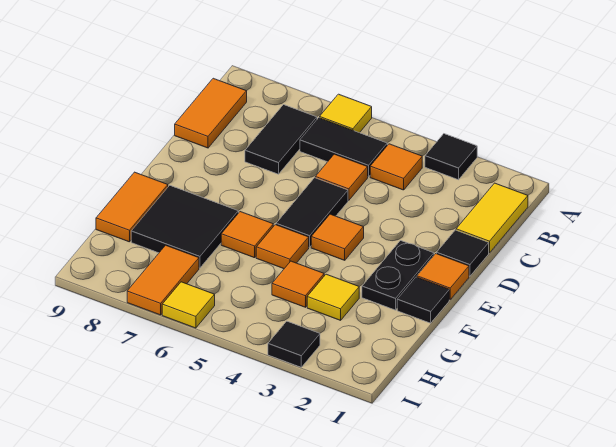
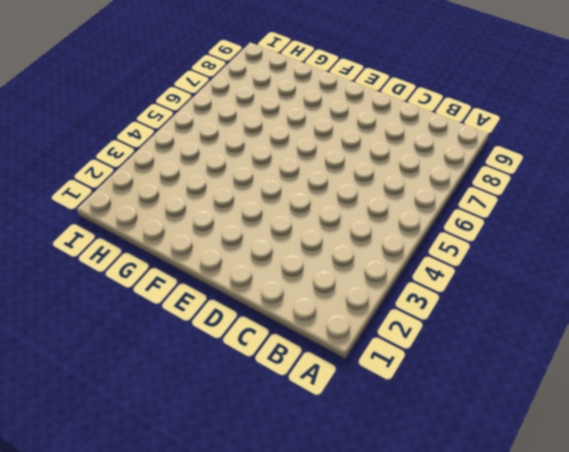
none -> black 1x1 tile [425,134,477,180]
none -> yellow 1x1 tile [320,94,372,133]
none -> yellow 1x2 tile [456,183,528,253]

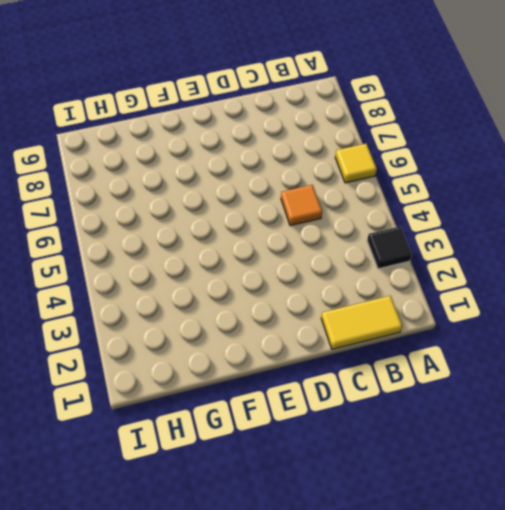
none -> orange 1x1 tile [370,144,422,190]
none -> black 1x2 tile [300,118,387,177]
none -> black 1x2 tile [245,105,317,174]

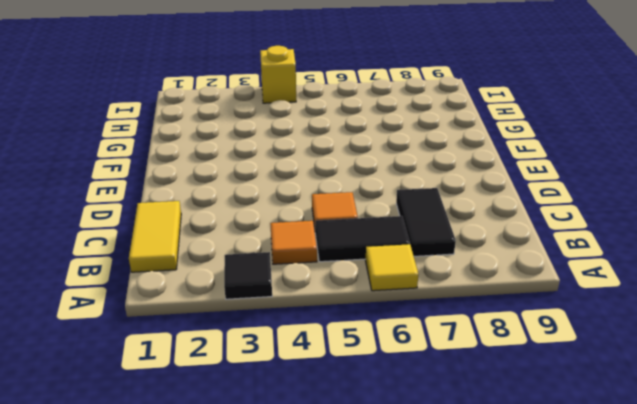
yellow 1x1 brick [260,46,296,103] -> none
none -> orange 1x2 tile [175,78,247,148]
none -> black 1x1 tile [437,230,489,276]
none -> black 1x2 tile [276,178,348,247]

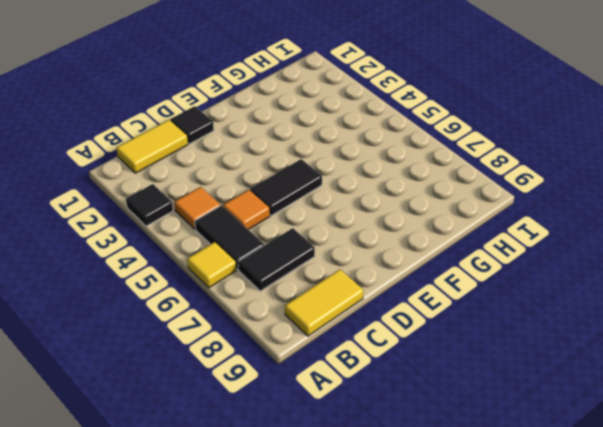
yellow 1x2 tile [285,269,363,336] -> orange 1x2 tile [175,78,247,148]
none -> orange 1x1 tile [417,254,469,300]
none -> black 1x2 plate [362,241,434,310]
none -> orange 1x1 tile [311,214,364,260]

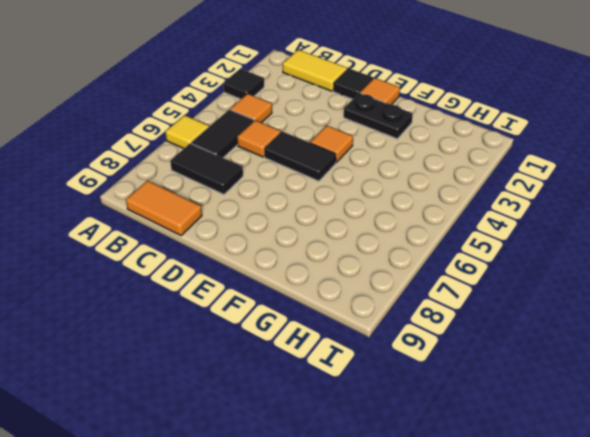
none -> black 1x1 tile [397,277,449,323]
none -> orange 1x1 tile [256,225,309,269]
none -> orange 1x1 tile [221,212,273,258]

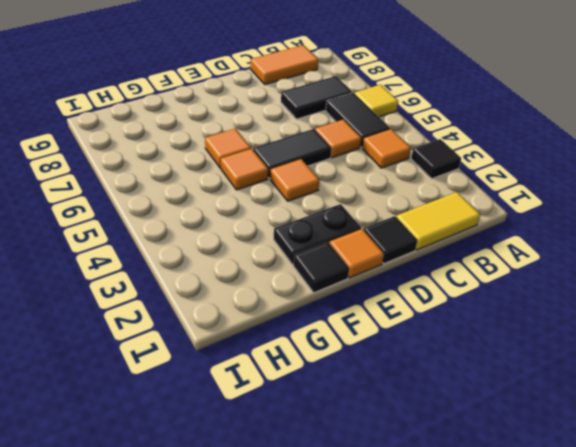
none -> black 2x2 tile [131,185,238,268]
none -> orange 1x2 tile [96,172,168,242]
none -> yellow 1x1 tile [307,274,359,320]

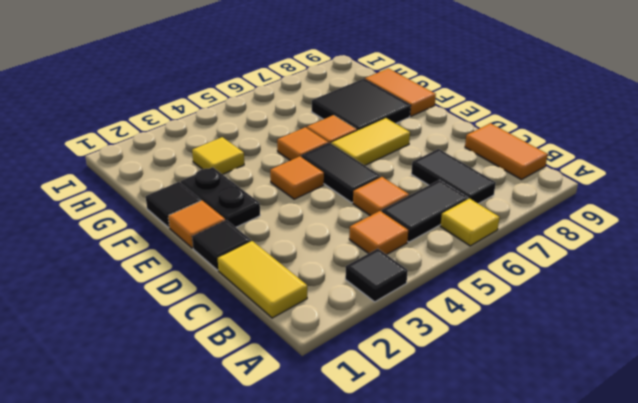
yellow 1x2 tile [331,118,410,165] -> none
none -> orange 1x1 tile [272,261,324,307]
none -> orange 1x2 tile [127,245,199,315]
none -> black 1x1 tile [268,321,320,367]

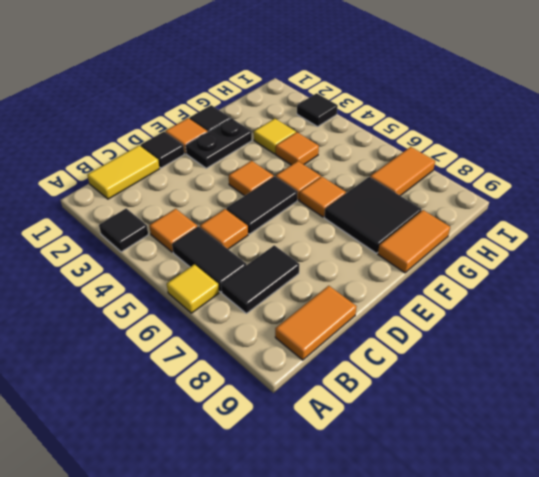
none -> yellow 1x1 tile [162,282,215,328]

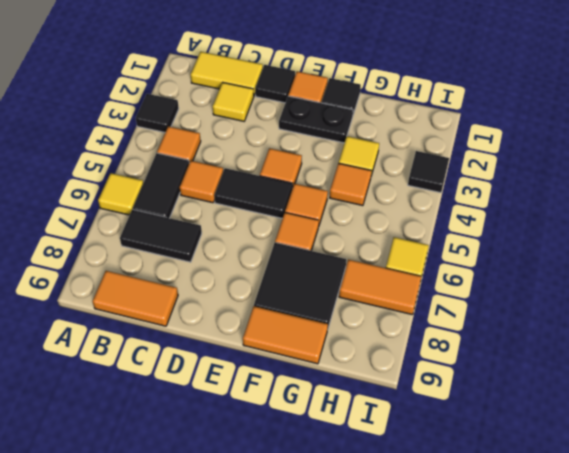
yellow 1x1 tile [213,82,254,121] -> none

